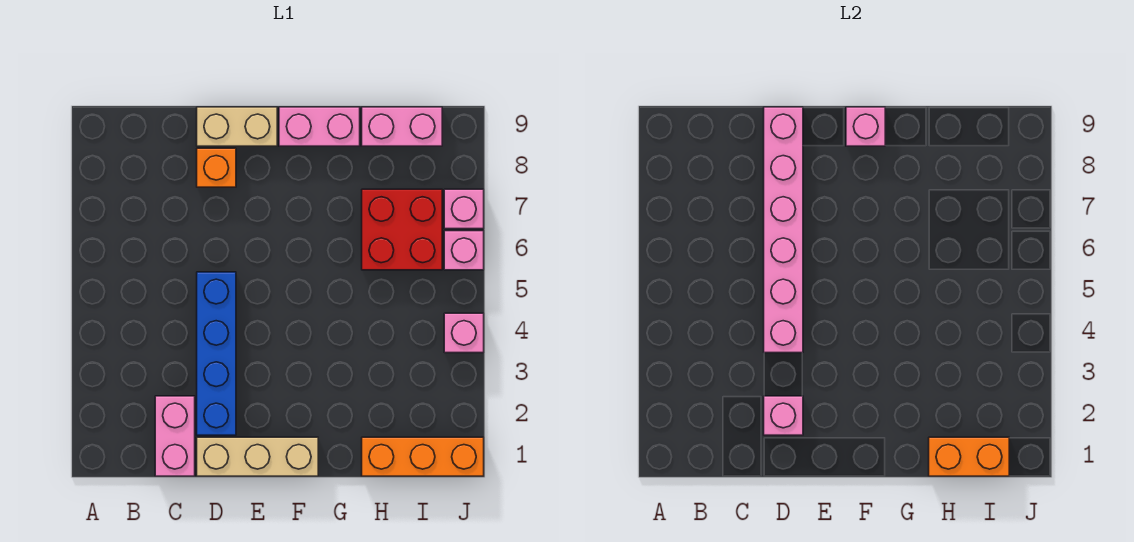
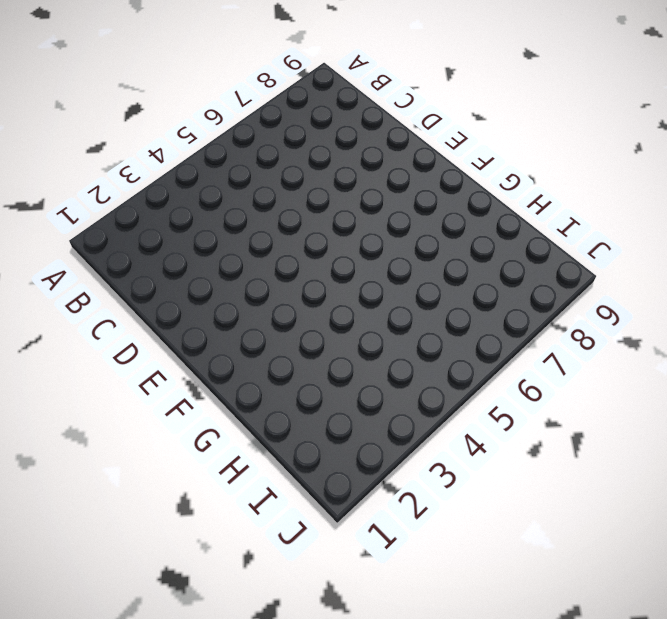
none -> pink 1x2 brick [155,396,195,476]
none -> tan 1x3 brick [197,437,318,476]
none -> blue 1x4 brick [197,272,236,435]

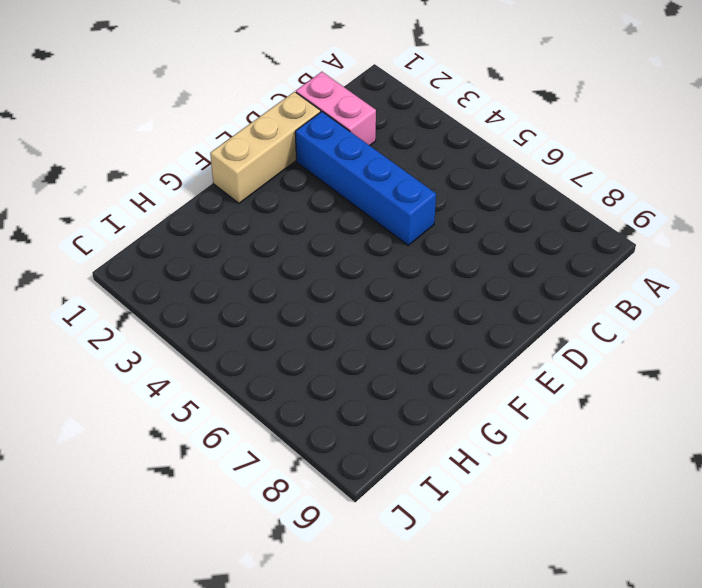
none -> orange 1x1 brick [197,148,236,187]
none -> tan 1x2 brick [197,107,277,146]
none -> pink 1x2 brick [279,107,360,146]

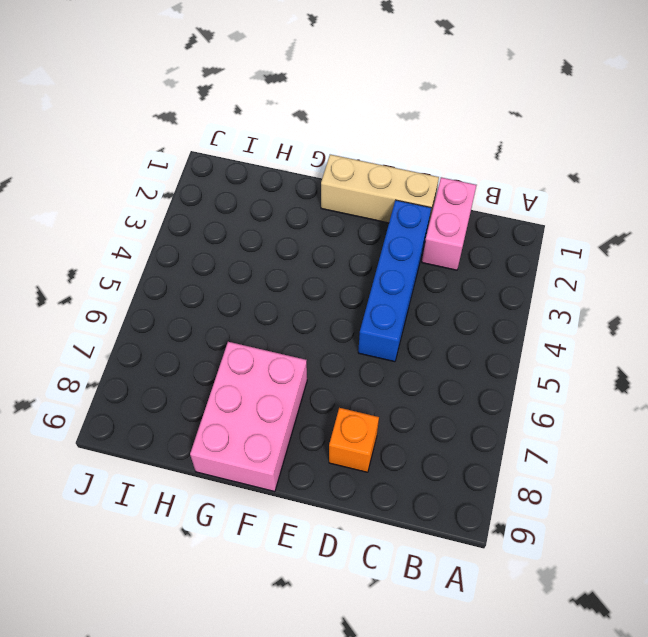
pink 2x3 brick [190,342,307,492] -> pink 1x2 brick [279,107,360,146]
none -> tan 1x2 brick [197,107,277,146]
none -> orange 1x3 brick [362,437,484,476]
none -> red 2x2 brick [362,189,442,270]

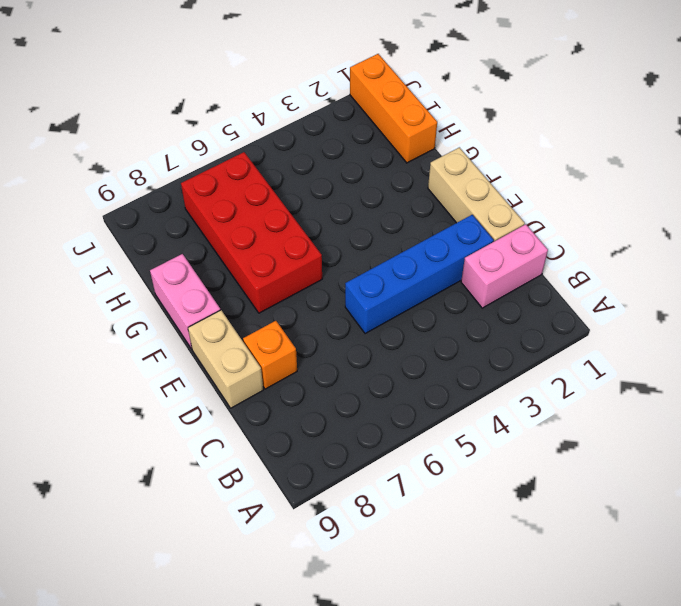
red 2x4 brick [181,152,322,313] -> red 2x2 brick [362,189,442,270]
none -> pink 1x2 brick [362,107,442,146]
none -> pink 1x1 brick [444,313,484,353]
none -> pink 1x1 brick [444,231,484,270]

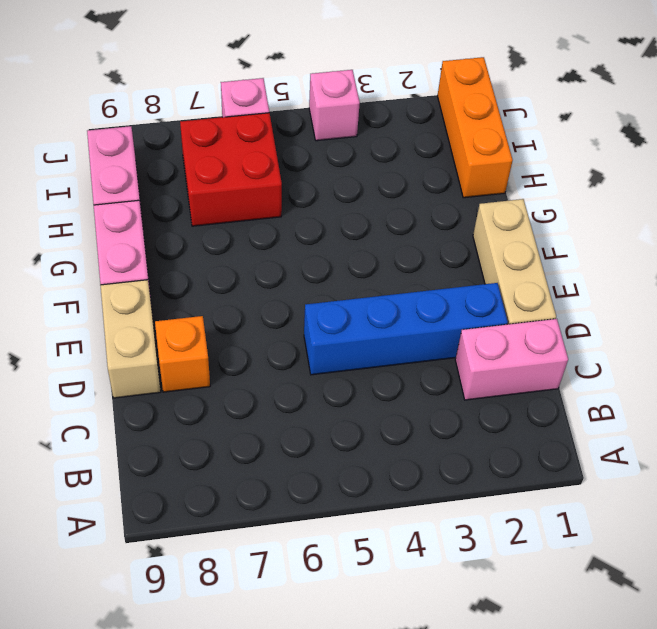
none -> pink 1x1 brick [444,189,484,229]
none -> pink 1x1 brick [764,396,803,435]
none -> pink 1x6 brick [764,107,803,353]

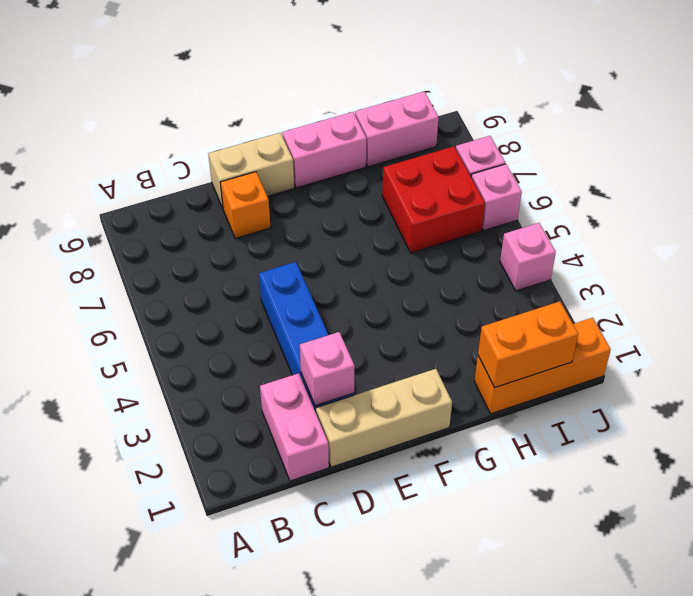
none -> pink 1x6 brick [764,107,803,353]
none -> pink 1x1 brick [846,107,885,146]

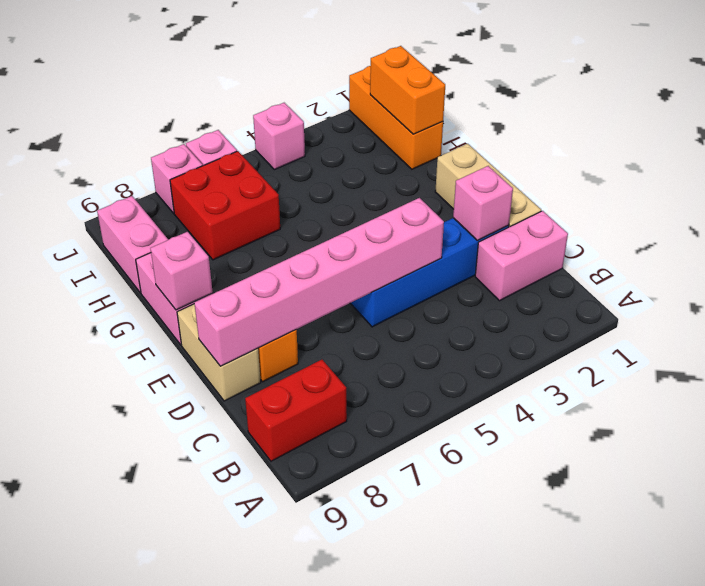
red 1x2 brick [245,360,347,461] -> none

